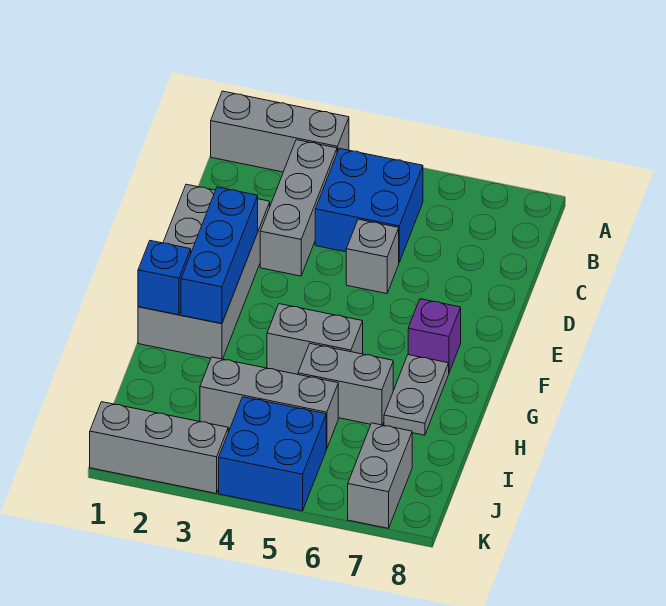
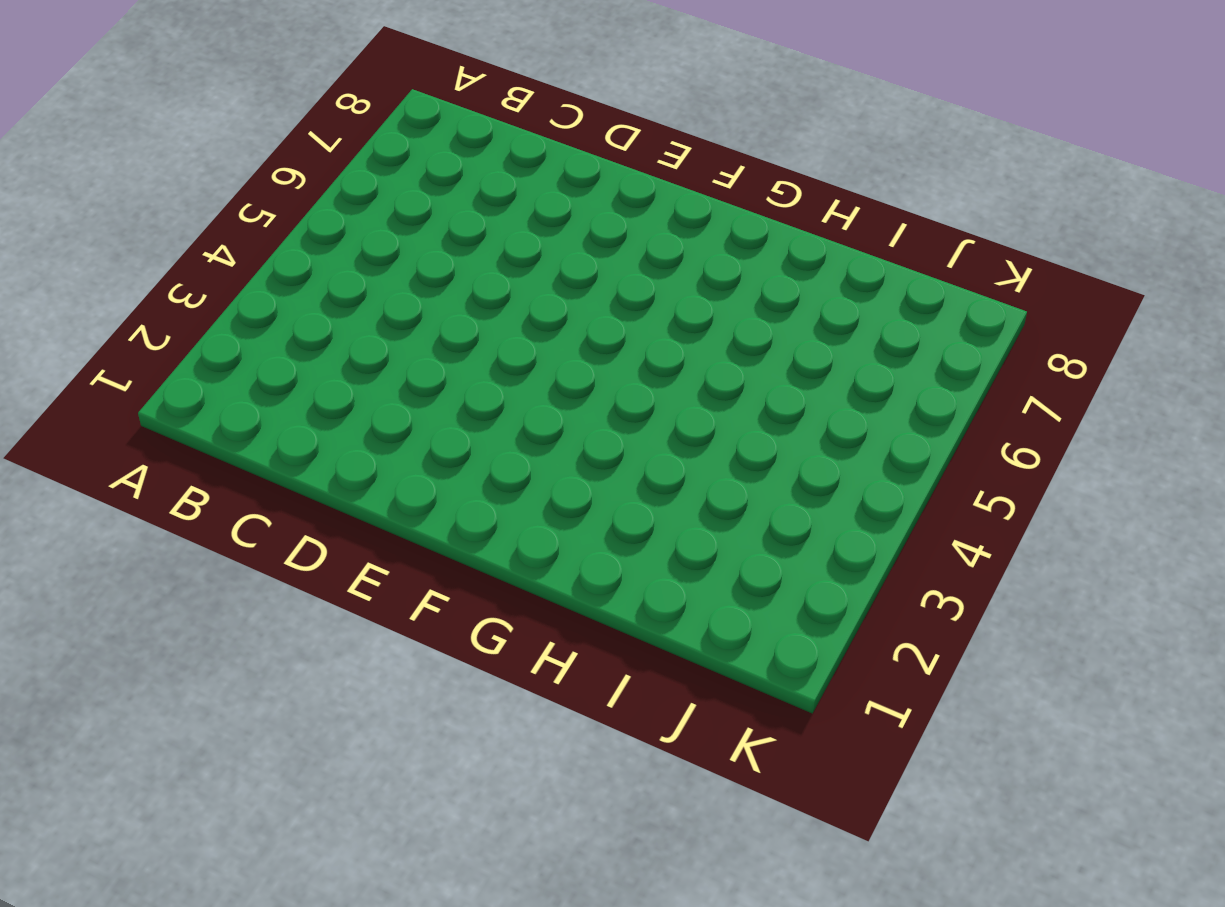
none -> grey 1x3 brick [211,91,349,172]
none -> grey 1x3 brick [260,140,337,276]
none -> blue 2x2 brick [315,148,423,262]

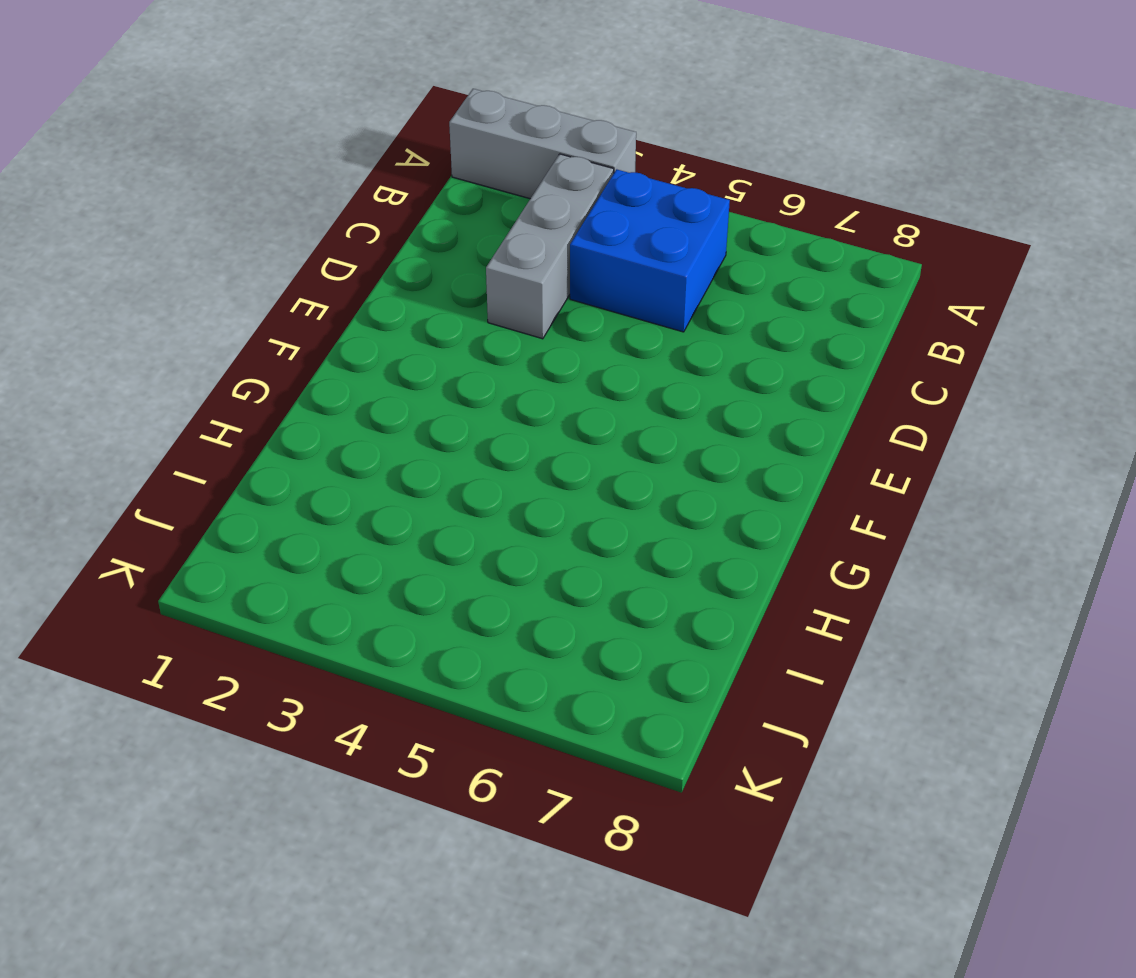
none -> grey 2x4 brick [138,184,270,359]
none -> grey 1x1 brick [346,219,399,294]
none -> purple 1x1 brick [408,299,461,372]

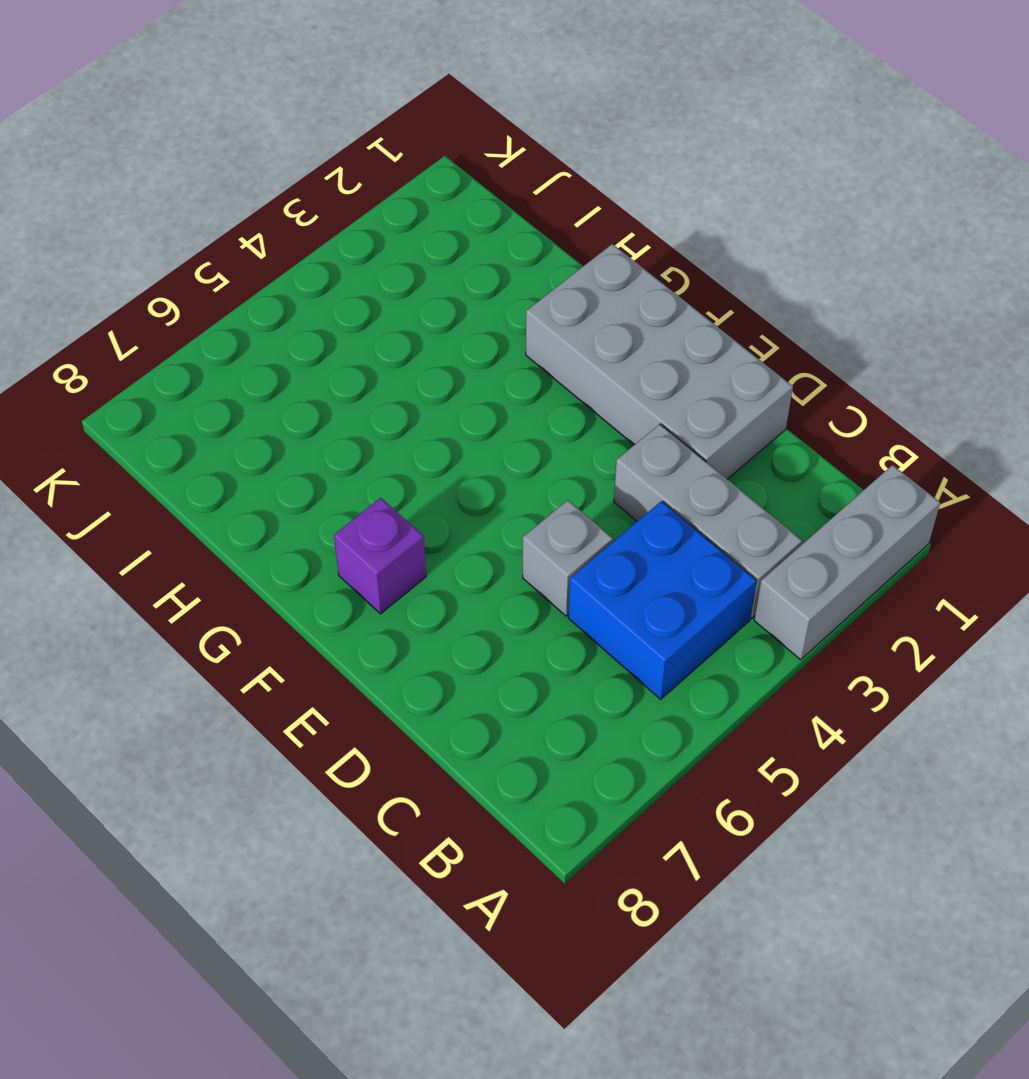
none -> grey 1x2 brick [267,304,363,374]
none -> grey 1x2 plate [384,355,449,435]
none -> grey 1x2 brick [298,344,393,425]

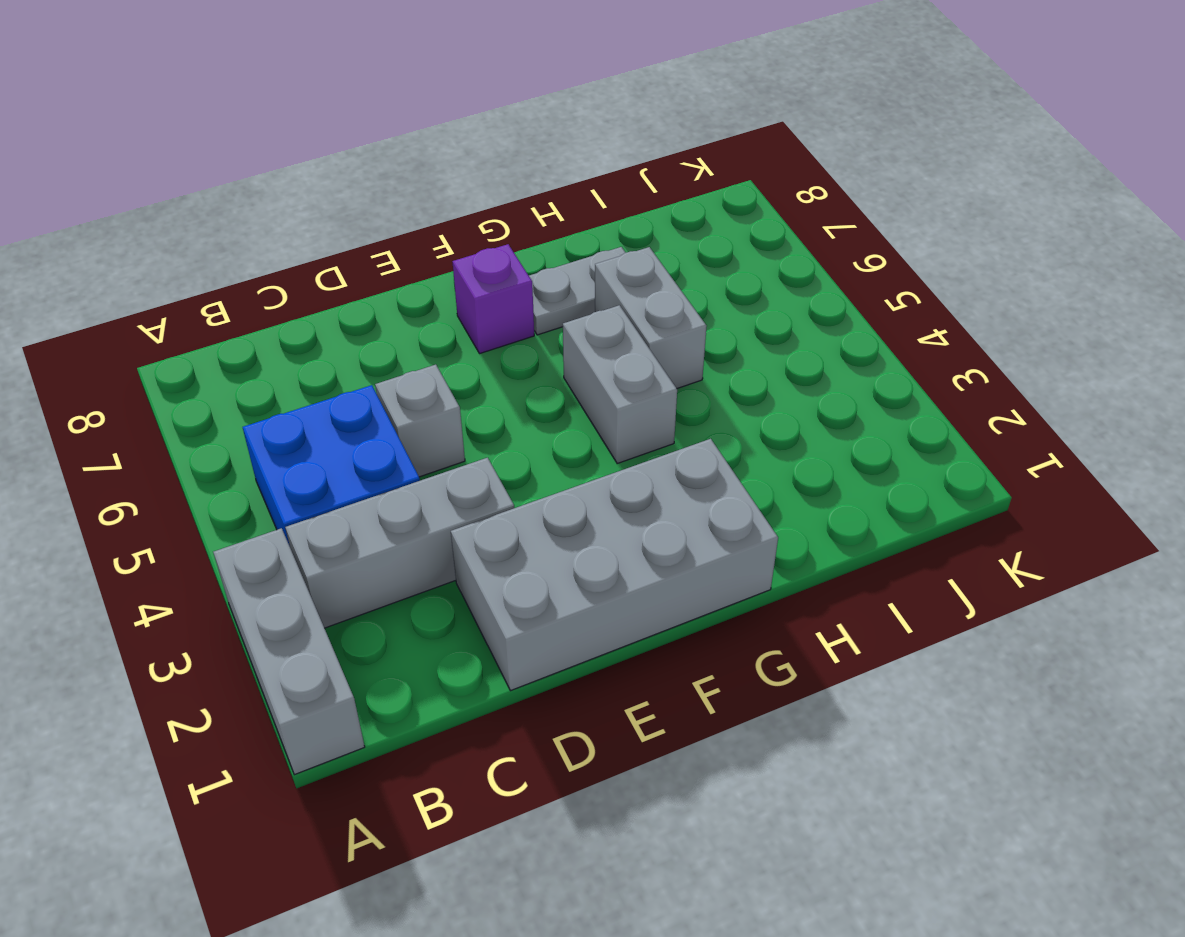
none -> grey 1x3 brick [200,357,338,449]
none -> blue 2x2 brick [219,397,326,511]
none -> grey 1x2 brick [348,423,412,528]

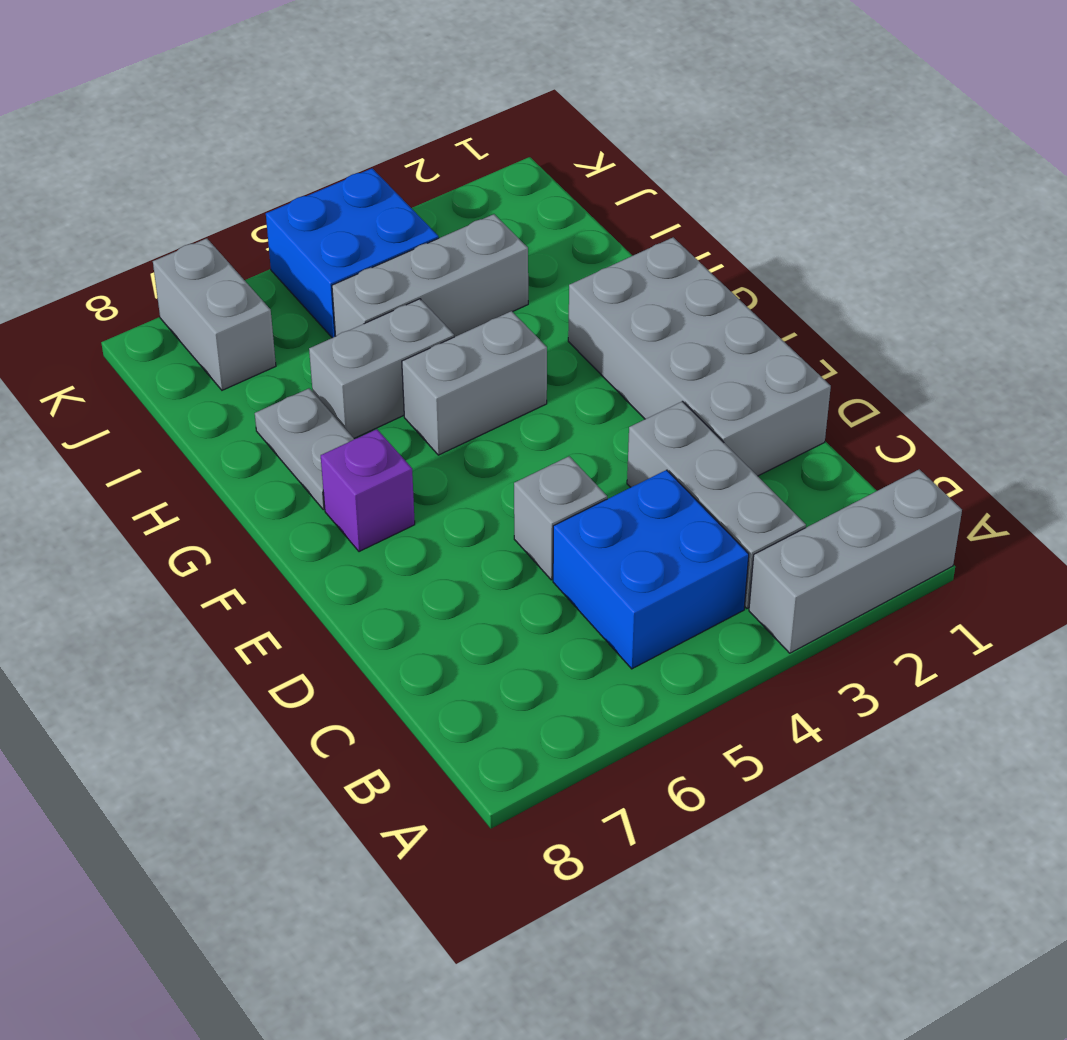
none -> grey 1x3 brick [90,402,228,494]
none -> blue 1x3 brick [181,187,258,324]
none -> blue 1x1 brick [138,241,191,315]

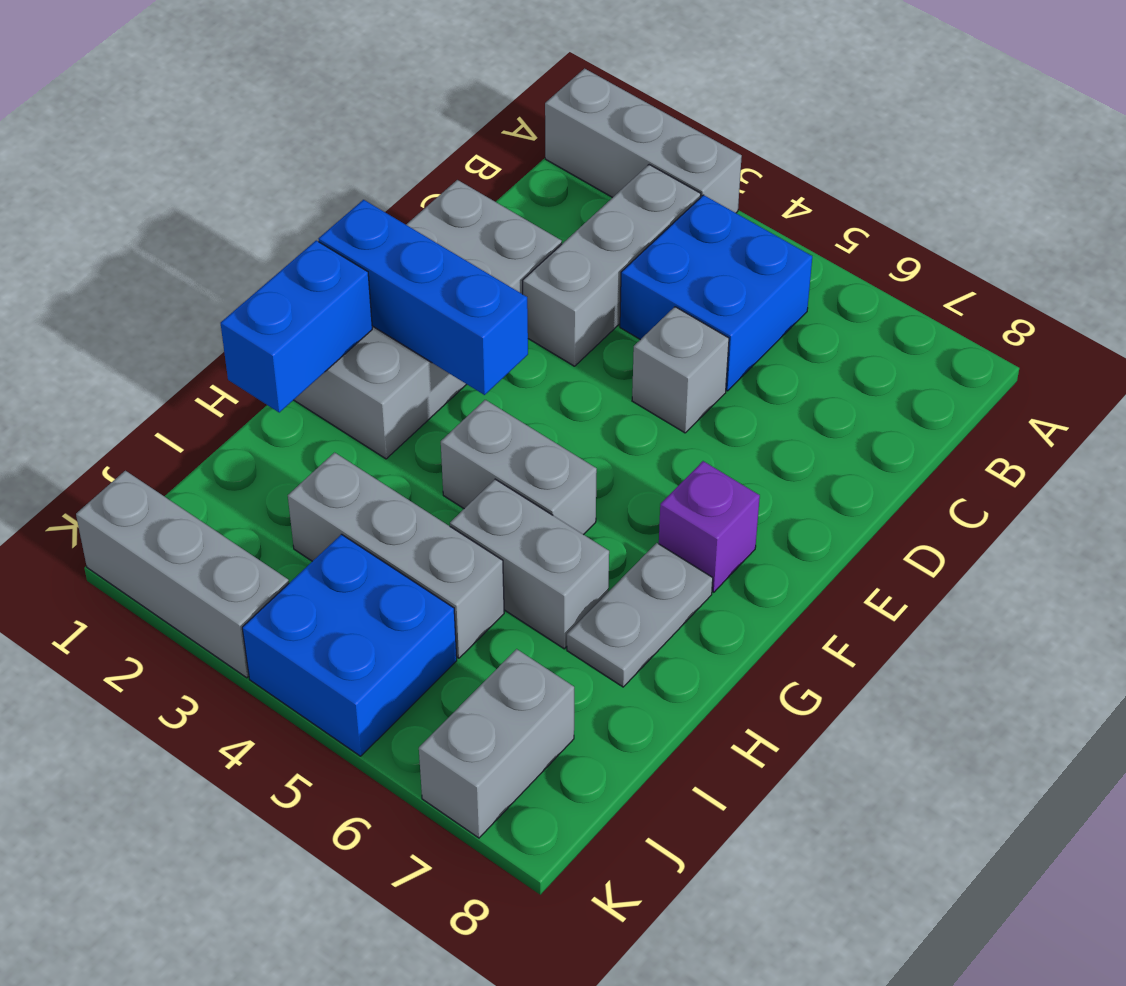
blue 1x3 brick [319,200,528,395] -> blue 1x3 brick turned to [181,187,258,324]
blue 1x2 brick [221,240,372,412] -> blue 1x1 brick [138,241,191,315]

